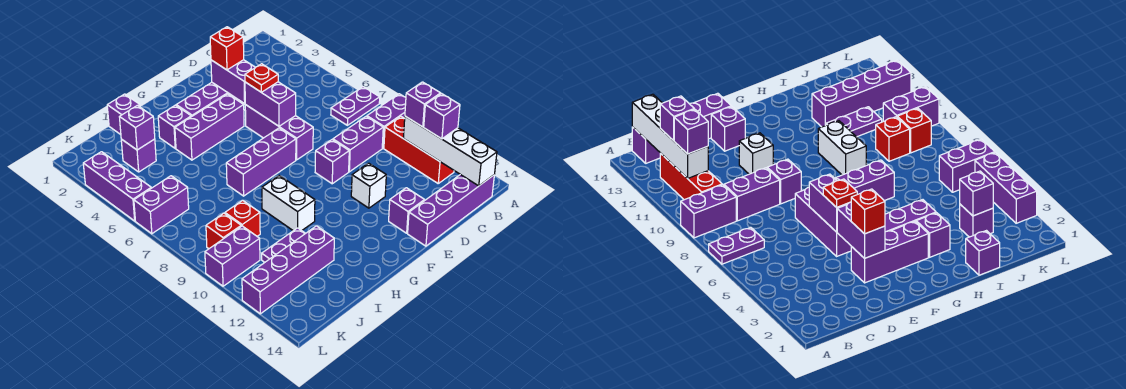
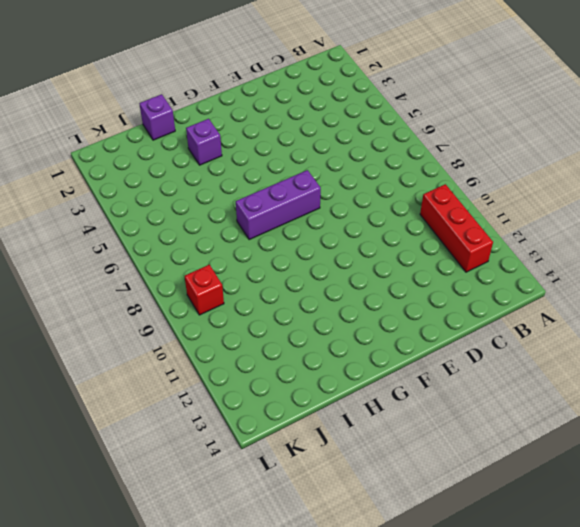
none -> purple 1x2 plate [331,87,380,125]
none -> purple 1x2 brick [367,94,406,148]
none -> purple 1x4 brick [408,175,494,246]
none -> purple 1x2 brick [333,116,383,172]

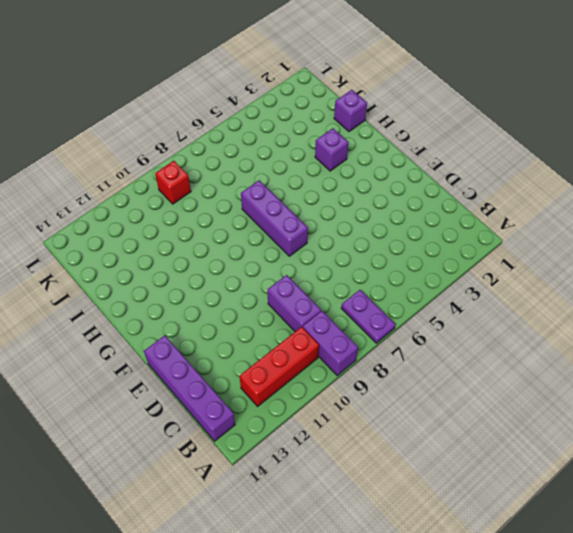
none -> purple 1x3 brick [176,82,244,117]
none -> purple 1x3 brick [245,105,313,160]
none -> purple 1x1 brick [315,140,349,184]
none -> white 1x1 brick [351,163,386,208]

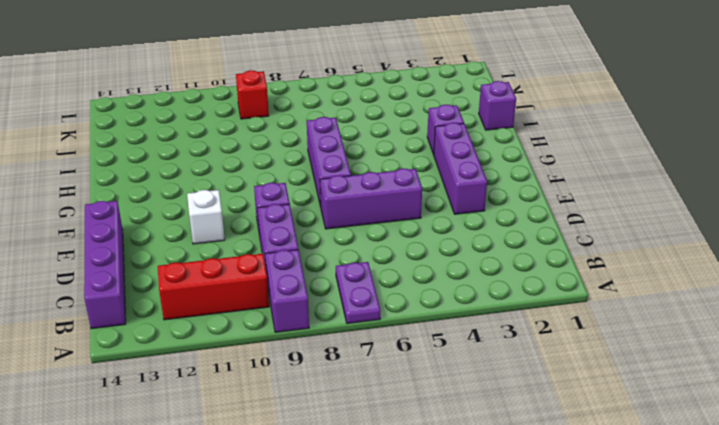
none -> purple 1x1 brick [389,188,425,233]
none -> purple 1x3 brick [175,94,244,160]
none -> white 1x2 brick [262,176,315,231]
none -> purple 1x2 plate [262,228,305,262]

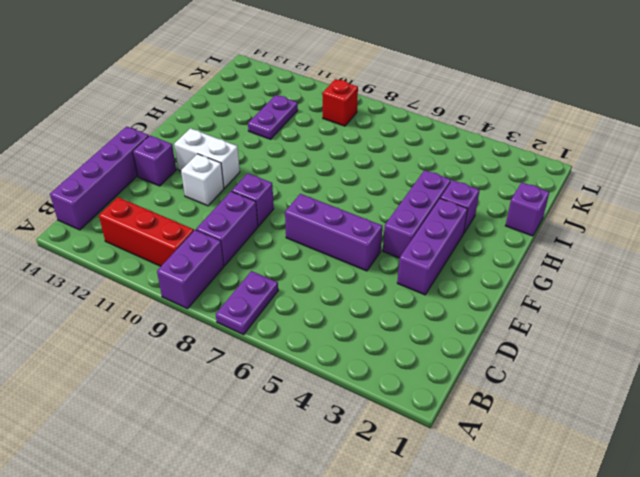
white 1x2 brick [174,128,240,188] -> white 1x2 brick moved to [262,176,315,231]
none -> purple 1x3 brick [226,128,296,196]
none -> purple 1x4 brick [242,226,334,314]
none -> purple 1x1 brick [121,139,156,172]
none -> red 1x1 brick [225,200,260,236]

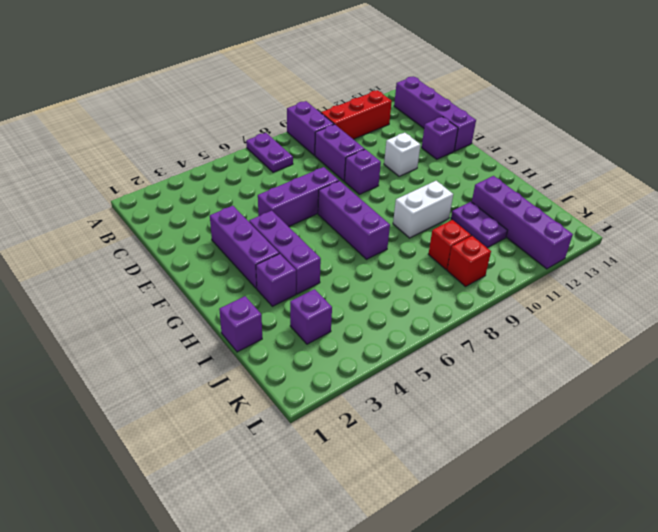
none -> purple 1x2 brick [134,176,189,234]
none -> purple 1x2 brick [205,226,260,286]
none -> purple 1x3 brick [83,152,151,221]
none -> white 1x4 brick [403,116,497,186]

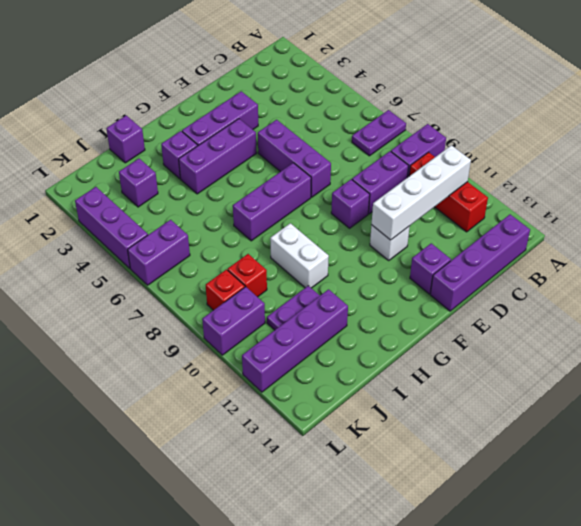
white 1x4 brick [371,145,471,240] -> white 1x4 brick turned to [403,116,497,186]
none -> purple 1x2 brick [211,60,256,104]
none -> purple 1x2 brick [245,82,296,126]
none -> purple 1x1 brick [120,105,155,150]
none -> purple 1x1 brick [405,82,441,127]

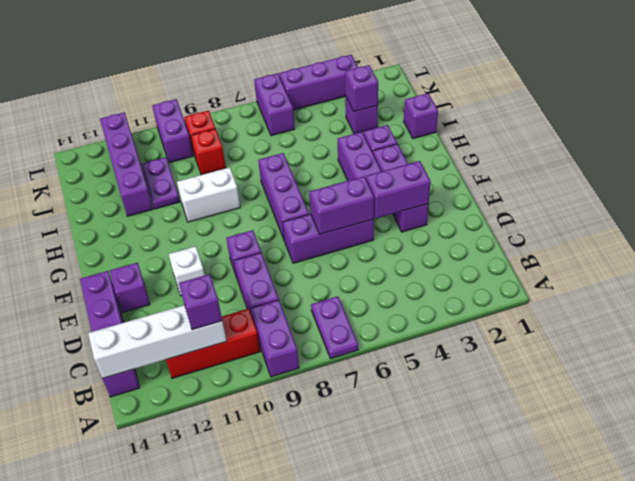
none -> purple 1x1 brick [424,94,460,139]
none -> red 1x1 brick [210,27,244,70]
none -> red 1x1 plate [245,64,278,92]

